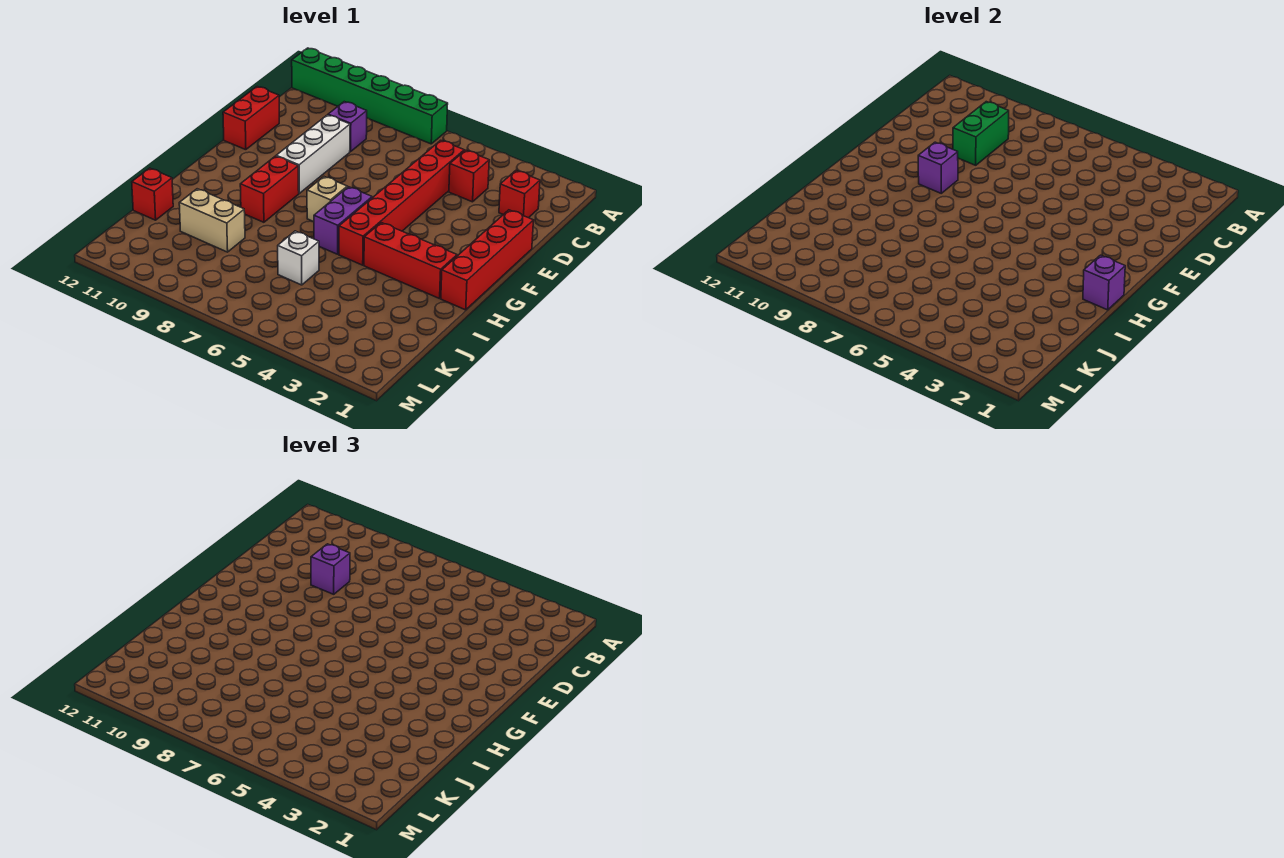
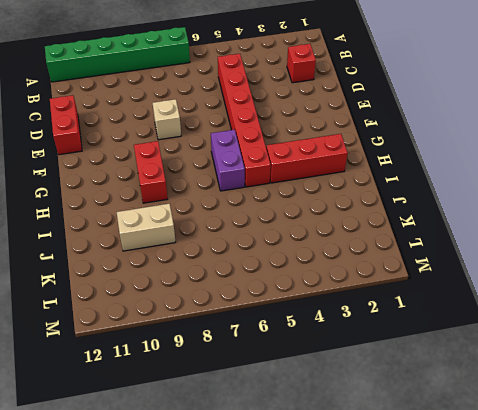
tan 1x1 brick [153,99,181,140] -> tan 1x1 brick moved to [307,177,347,222]
none -> red 1x1 brick [449,150,489,202]
none -> purple 1x1 brick [328,102,367,152]
none -> white 1x3 brick [276,115,350,193]

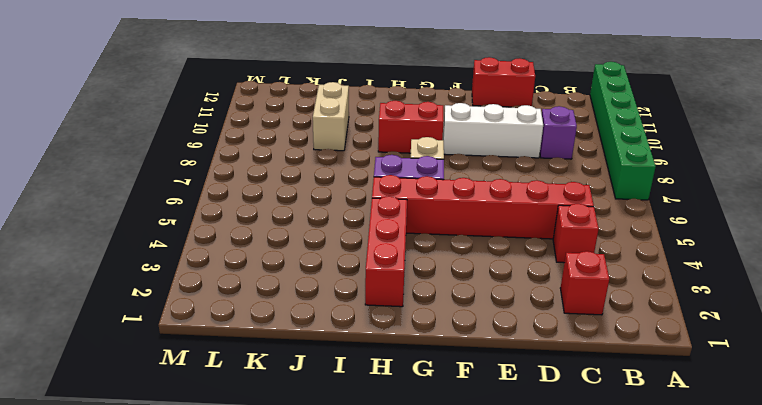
none -> red 1x4 brick [441,210,533,310]
none -> white 1x1 brick [278,231,319,285]
none -> red 1x1 brick [132,168,173,220]

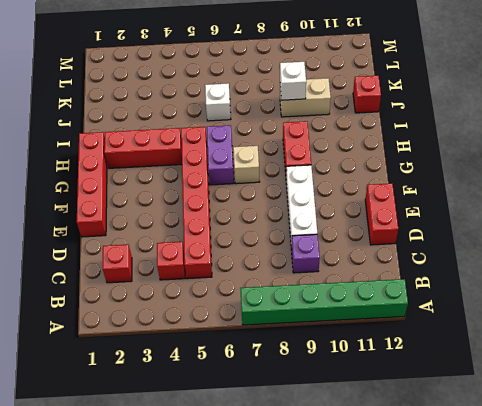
white 1x1 brick [280,62,306,100] -> none
none -> green 1x2 brick [953,102,1009,165]
none -> purple 1x1 brick [918,142,958,193]
none -> purple 1x1 brick [1083,255,1125,310]

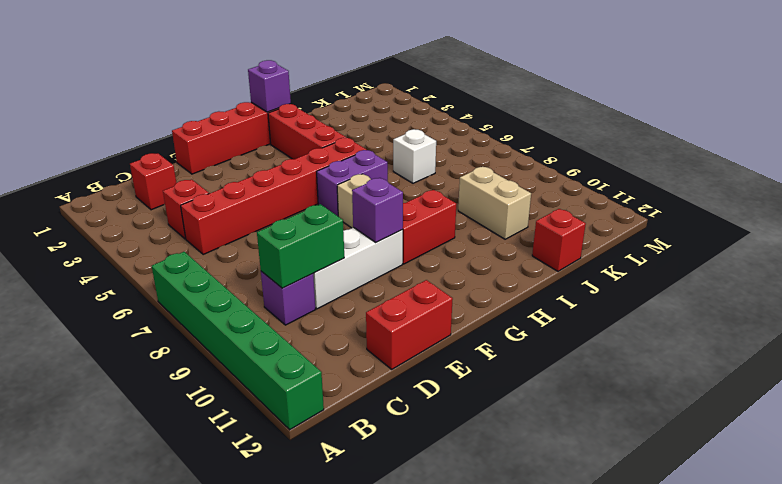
none -> purple 1x1 brick [311,544,350,594]

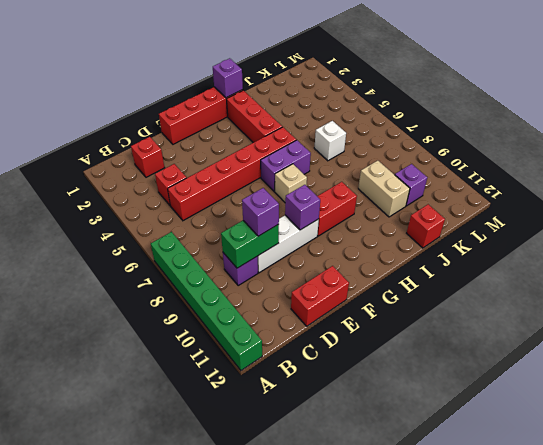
purple 1x1 brick [395,164,427,206] -> none

